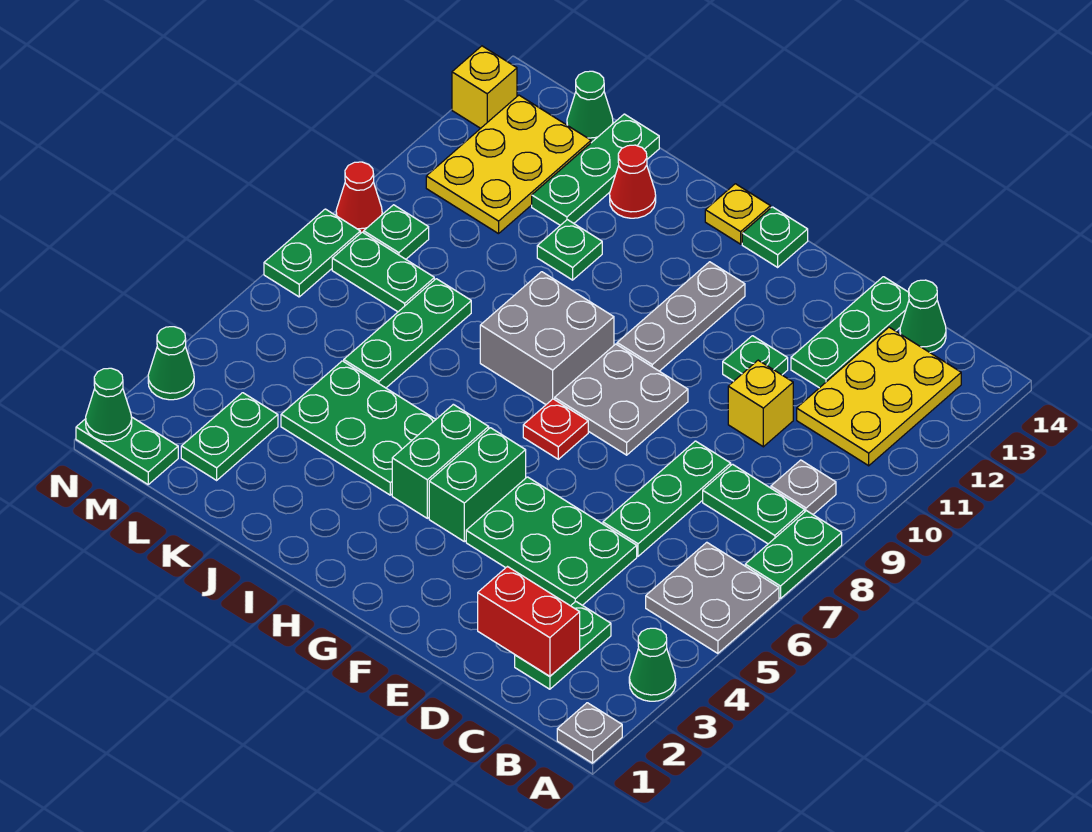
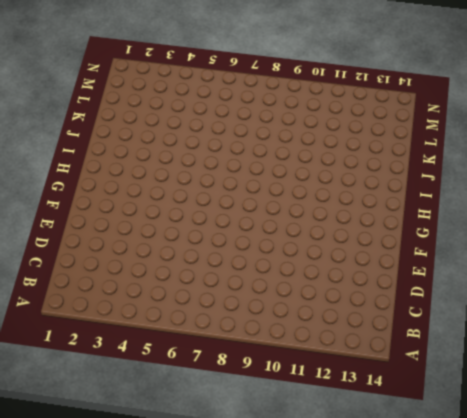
none -> grey 1x1 plate [557,703,622,763]
none -> green 1x1 cone [629,628,676,701]
none -> grey 2x2 plate [646,542,779,653]
none -> green 1x2 plate [745,511,842,599]

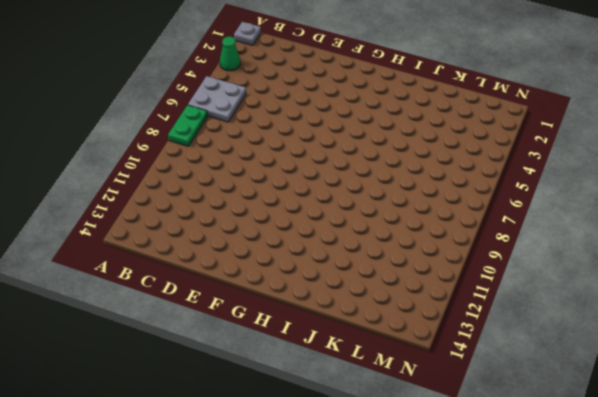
none -> green 1x2 plate [703,464,805,544]
none -> grey 1x1 plate [771,460,836,514]
none -> yellow 2x3 plate [797,327,961,466]
none -> green 1x2 plate [515,601,611,689]

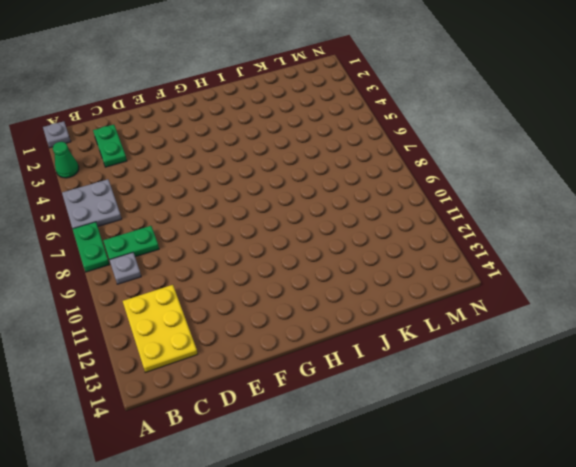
none -> green 1x1 cone [900,280,946,352]
none -> green 2x3 plate [466,477,637,606]
none -> green 1x3 plate [603,441,731,556]
none -> yellow 1x1 brick [728,360,793,447]

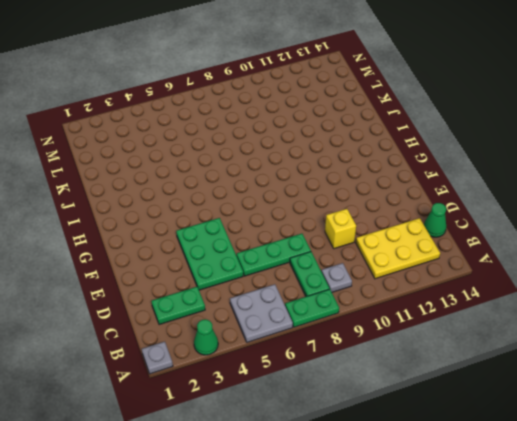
none -> green 1x3 plate [791,277,909,388]
none -> green 1x1 plate [723,336,788,381]
none -> grey 2x2 plate [555,344,688,455]
none -> green 1x2 brick [429,428,526,542]

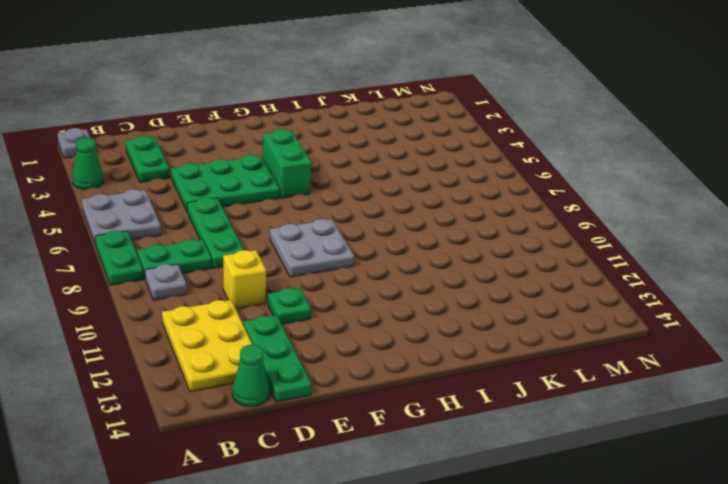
none -> red 1x1 plate [523,399,588,459]
none -> grey 1x3 plate [617,262,745,371]
none -> green 1x1 plate [742,207,808,267]
none -> green 1x2 brick [392,404,489,518]

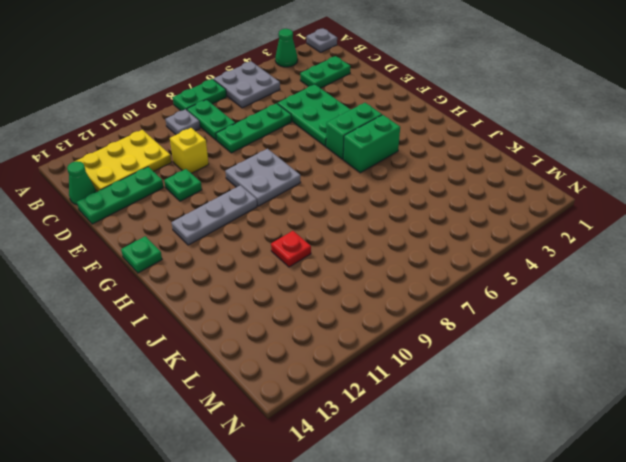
red 1x1 plate [271,231,311,267] -> red 1x1 plate moved to [523,399,588,459]
none -> grey 2x2 brick [480,272,614,404]
none -> yellow 1x1 plate [705,184,771,244]
none -> green 2x3 plate [281,361,436,495]
none -> green 1x1 plate [537,220,602,280]

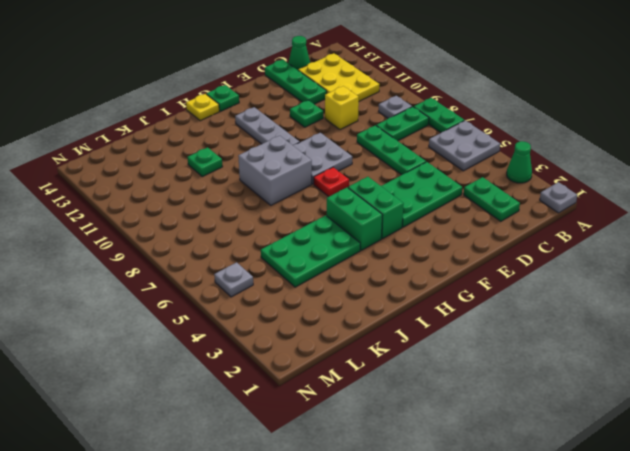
grey 1x1 plate [214,262,253,297] -> none
none -> red 1x1 cone [610,145,656,218]
none -> green 1x3 plate [344,279,471,388]
none -> green 1x3 plate [532,114,659,225]
none -> green 1x2 plate [181,393,278,480]

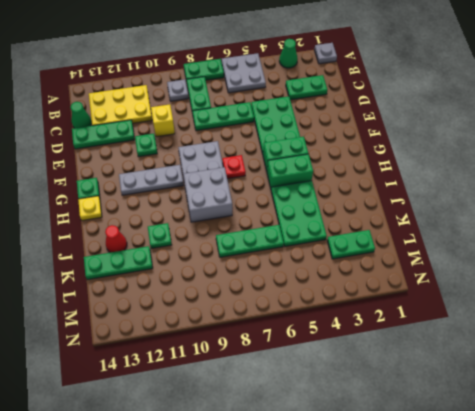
none -> green 1x2 plate [332,232,434,312]
none -> yellow 2x3 plate [426,95,591,234]
none -> green 1x1 cone [567,71,613,143]
none -> green 1x2 plate [76,417,178,484]

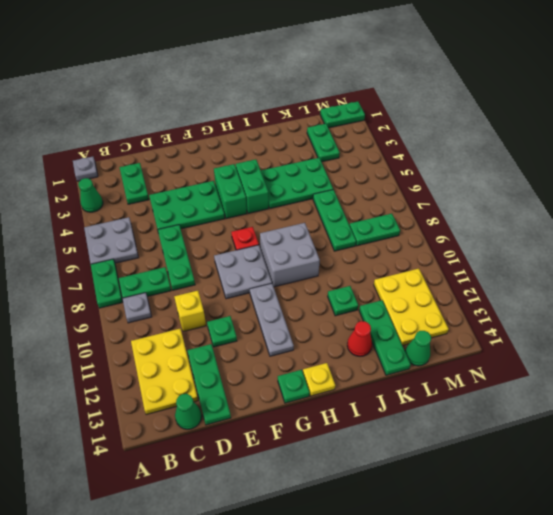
none -> green 1x1 plate [364,205,429,259]
none -> green 1x1 cone [148,327,194,400]
none -> green 1x2 plate [264,209,360,297]
none -> red 1x1 cone [336,162,382,234]

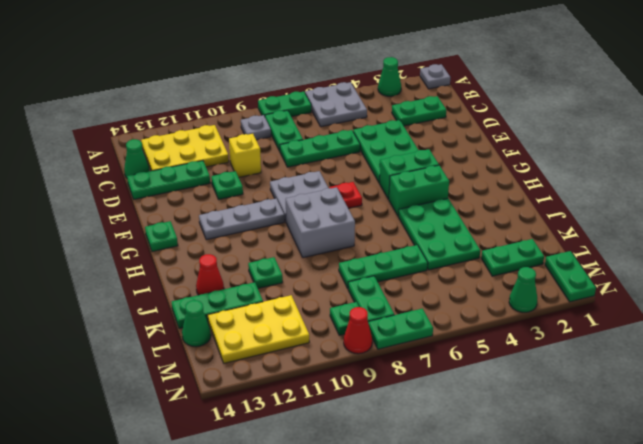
none -> yellow 1x1 plate [705,184,771,244]
none -> yellow 1x1 brick [452,46,517,128]
none -> red 1x2 brick [478,567,580,676]
none -> green 1x1 cone [86,368,132,442]

